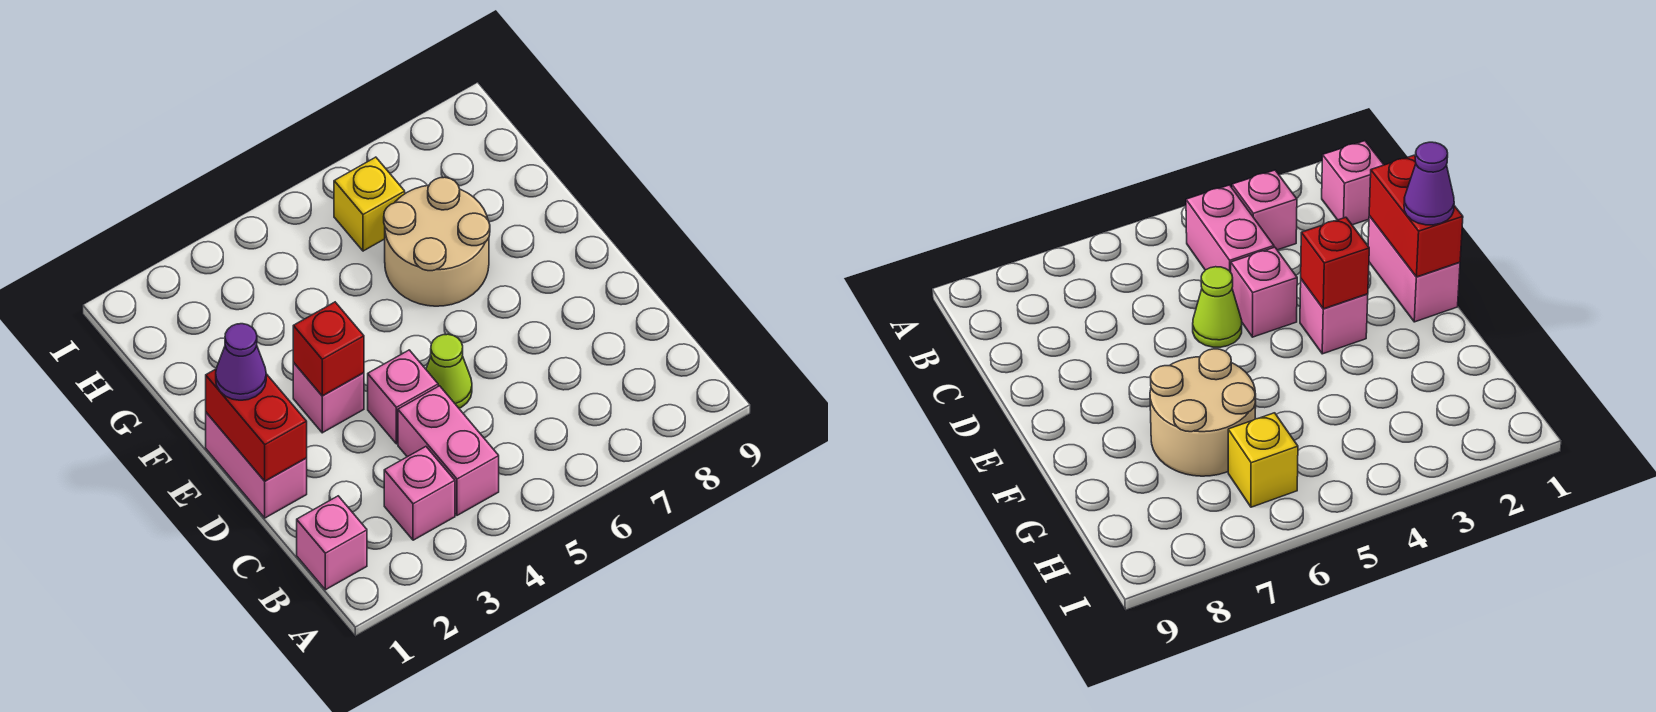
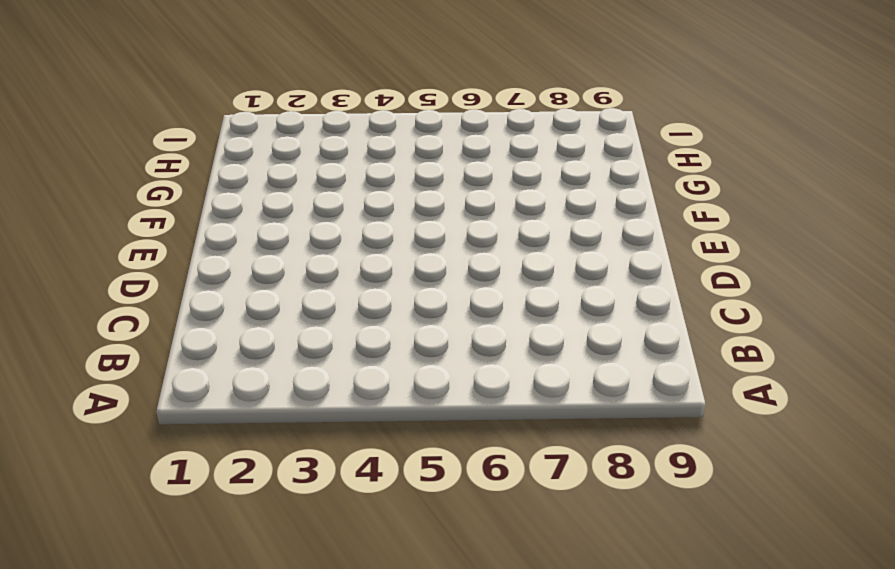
none -> pink 1x1 brick [297,496,367,590]
none -> pink 1x1 brick [384,447,455,540]
none -> pink 1x2 brick [398,386,499,515]

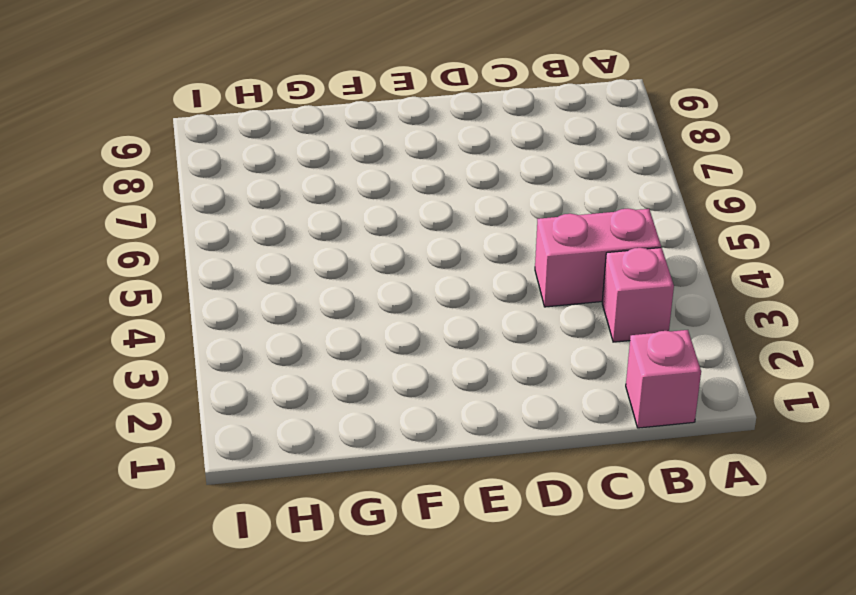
none -> pink 1x2 brick [206,413,307,518]
none -> pink 1x1 brick [368,350,438,444]
none -> lime 1x1 cone [426,334,472,408]

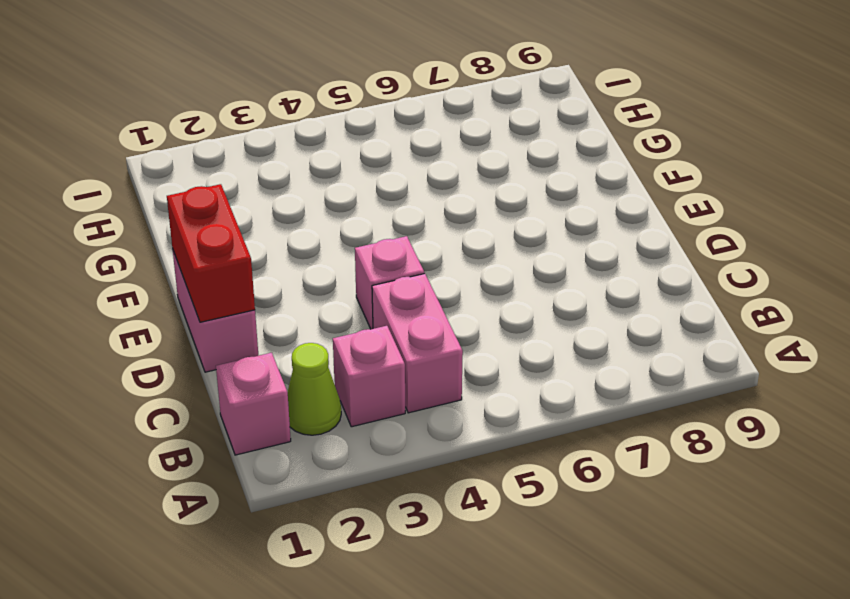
lime 1x1 cone [288,343,341,435] -> lime 1x1 cone moved to [426,334,472,408]
none -> pink 1x1 brick [293,363,364,433]
none -> tan 2x2 round brick [384,177,490,306]
none -> yellow 1x1 brick [334,157,405,251]

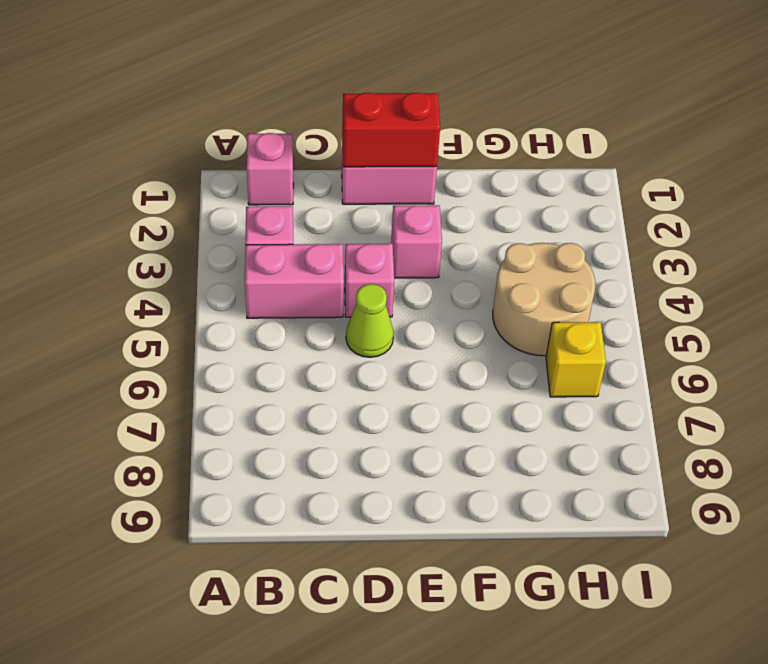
tan 2x2 round brick [493,243,595,356] -> tan 2x2 round brick moved to [384,177,490,306]
none -> red 1x1 brick [293,302,364,396]
none -> purple 1x1 cone [216,324,266,400]

